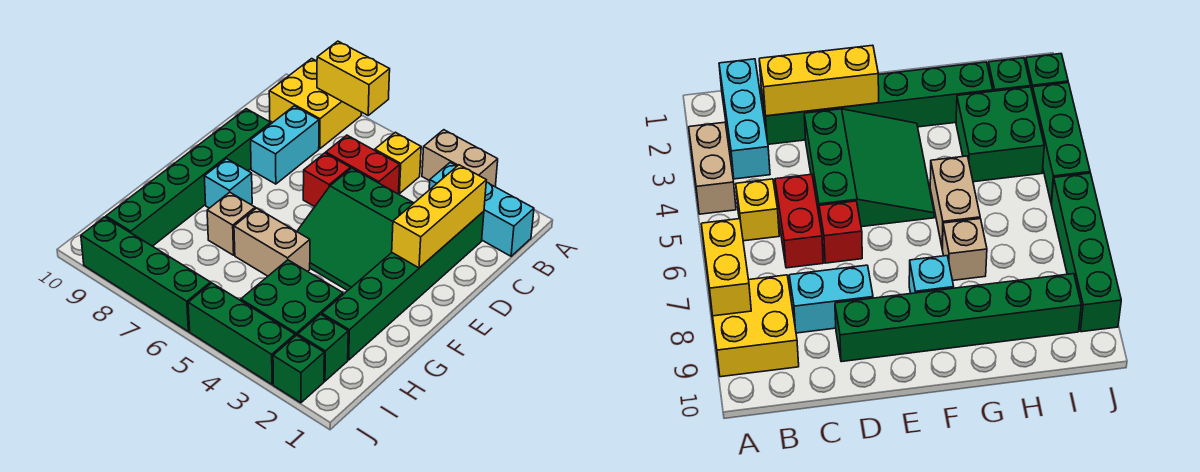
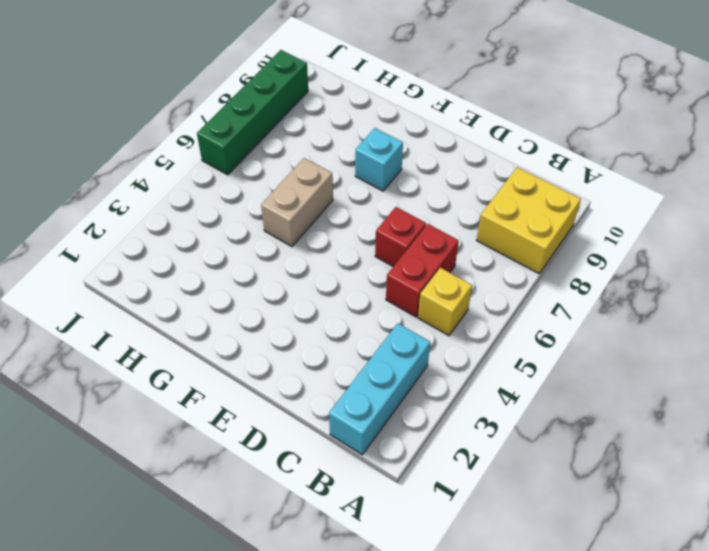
none -> tan 1x2 brick [422,130,498,187]
none -> green 1x6 brick [322,211,484,360]
none -> cyan 1x2 brick [251,106,319,184]

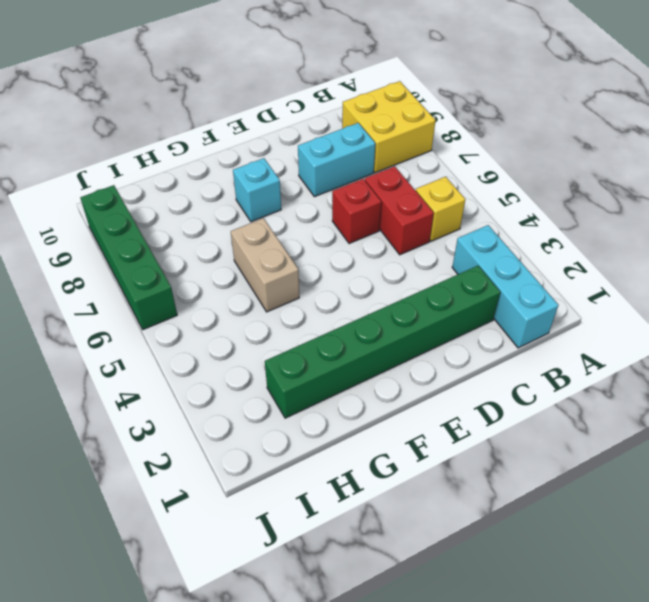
none -> tan 1x2 brick [422,130,498,187]
none -> green 3x3 slope [297,168,414,291]
none -> green 1x6 brick [106,109,271,246]

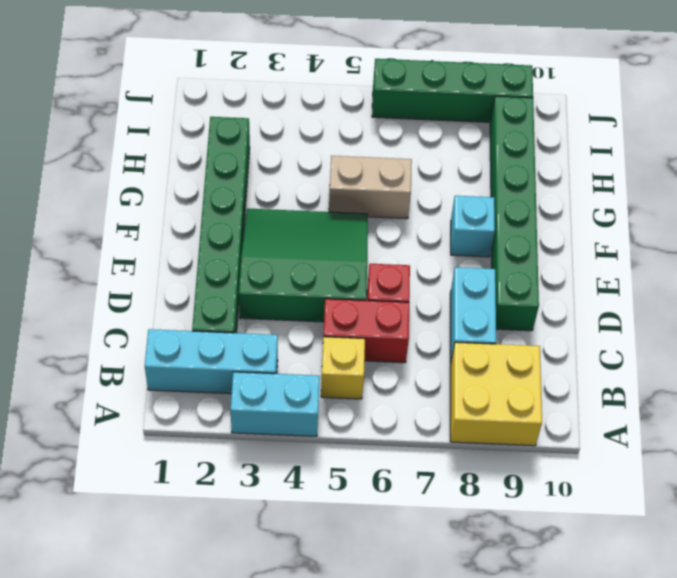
cyan 1x2 brick [231,372,320,436] -> tan 1x2 brick [422,130,498,187]
none -> tan 1x1 brick [207,192,255,255]
none -> green 2x2 brick [241,260,343,336]
none -> green 1x1 brick [298,314,348,381]

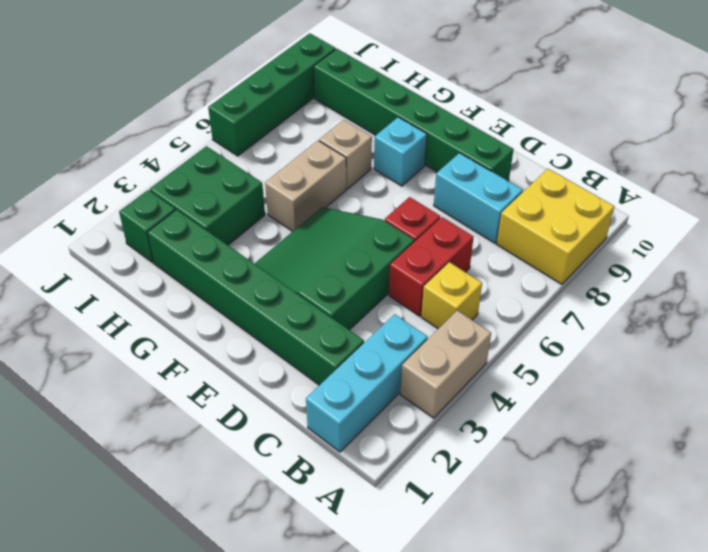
none -> green 1x1 brick [273,335,324,403]
none -> green 1x3 brick [188,283,295,384]
none -> yellow 1x2 brick [317,41,390,115]

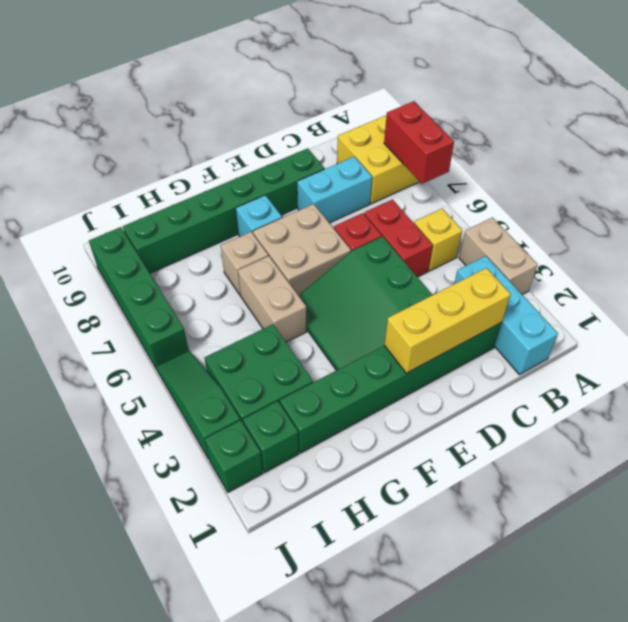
red 1x2 brick [384,101,454,184] -> yellow 1x2 brick [317,41,390,115]
tan 2x2 brick [253,204,351,295] -> none
green 1x3 slope [156,351,240,459] -> green 1x3 brick [188,283,295,384]

